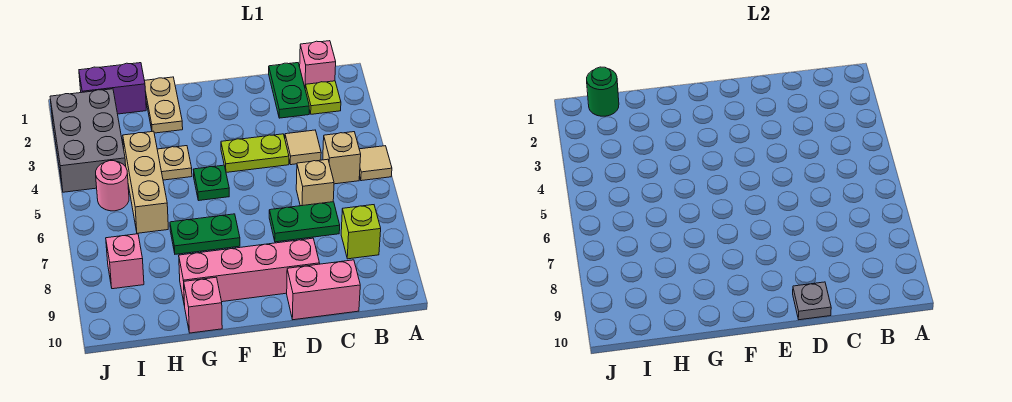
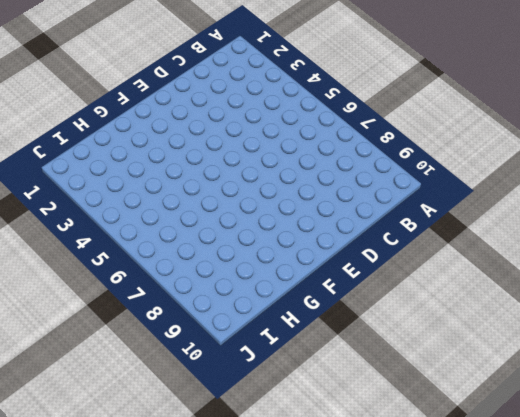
none -> tan 1x1 tile [359,146,392,181]
none -> pink 1x1 brick [300,41,336,87]
none -> lime 1x1 plate [305,81,341,114]

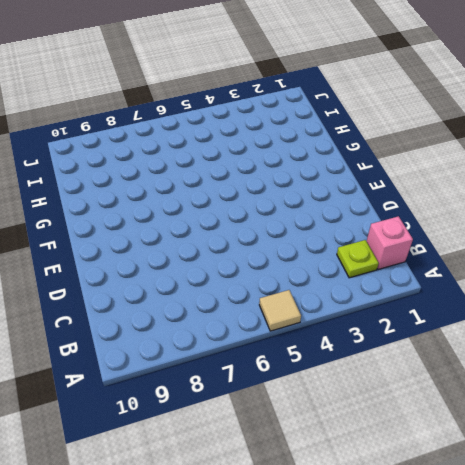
none -> tan 1x1 brick [323,132,361,184]
none -> lime 1x1 brick [341,205,381,259]
none -> green 1x2 plate [269,63,309,118]

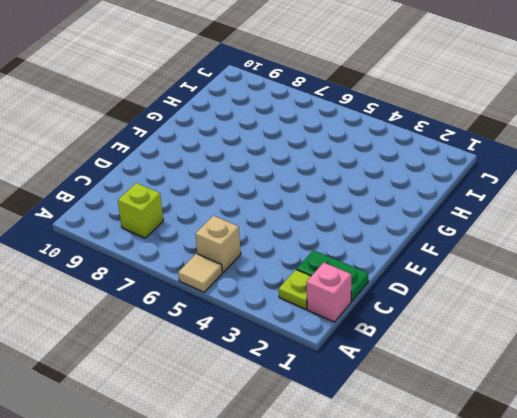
none -> tan 1x1 tile [285,130,321,165]
none -> tan 1x1 brick [296,159,334,206]
none -> green 1x2 plate [269,202,340,242]

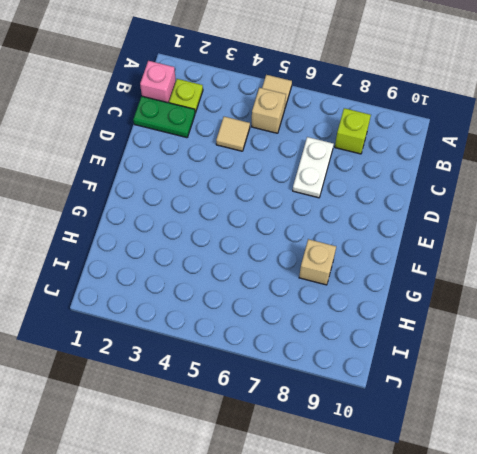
white 1x2 plate [293,137,334,198] -> green 1x2 plate [269,202,340,242]
tan 1x1 brick [299,239,336,285] -> tan 1x1 brick moved to [296,159,334,206]
none -> pink 1x2 brick [287,260,360,320]
none -> lime 1x2 plate [221,134,289,172]
none -> pink 1x4 brick [179,238,320,306]

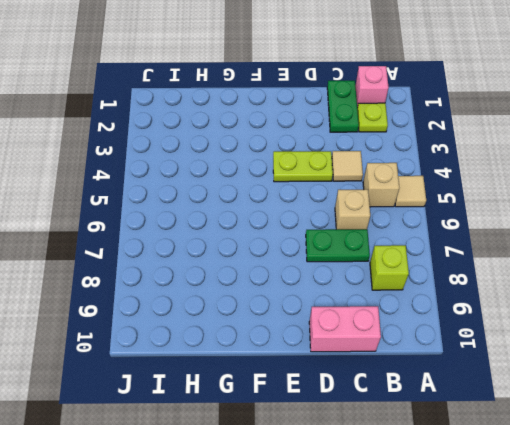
none -> pink 1x4 brick [179,238,320,306]
none -> green 1x1 plate [193,165,229,200]
none -> green 1x2 plate [170,214,240,254]

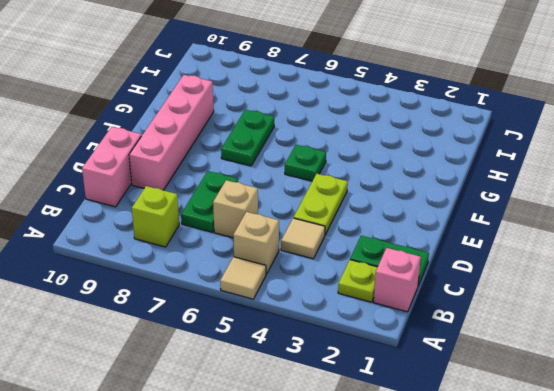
none -> tan 1x2 plate [144,77,183,133]
none -> tan 1x1 plate [157,146,192,180]
none -> pink 1x1 brick [184,277,222,333]

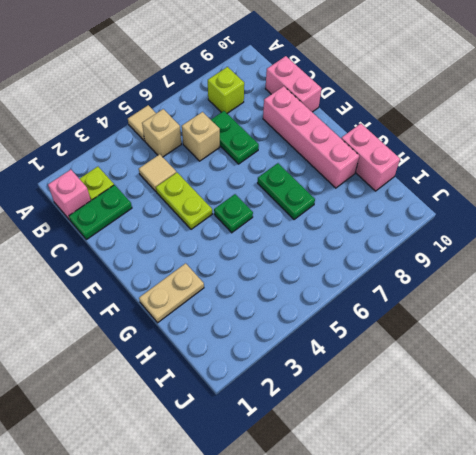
pink 1x2 brick [341,124,400,191] -> pink 1x1 brick [184,277,222,333]
none -> tan 1x1 plate [157,146,192,180]
none -> purple 1x2 brick [79,63,146,114]
none -> tan 1x3 brick [123,131,168,233]

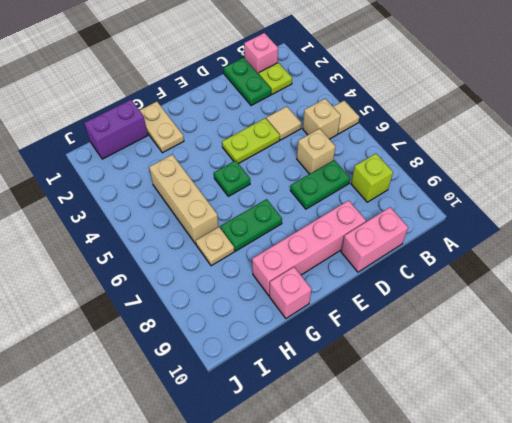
tan 1x1 plate [196,227,234,266] -> tan 1x1 plate moved to [157,146,192,180]
none -> grey 2x3 brick [50,89,126,192]
none -> pink 1x1 round brick [96,161,129,211]
none -> pink 1x1 brick [106,234,144,289]

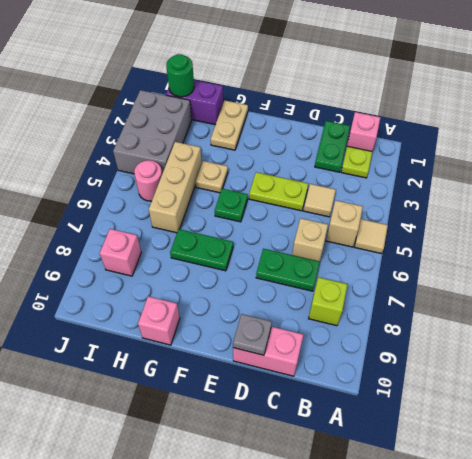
none -> pink 1x4 brick [179,238,320,306]

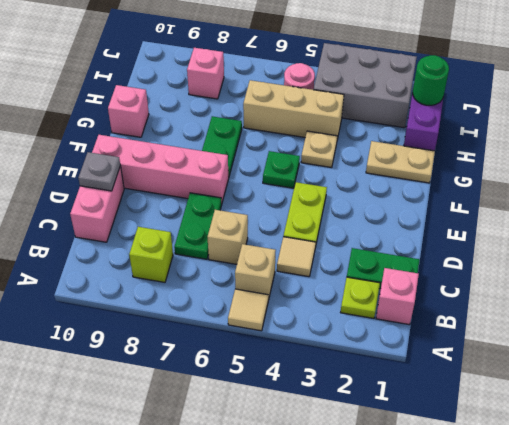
pink 1x4 brick [92,135,229,204] -> pink 1x4 brick turned to [179,238,320,306]

